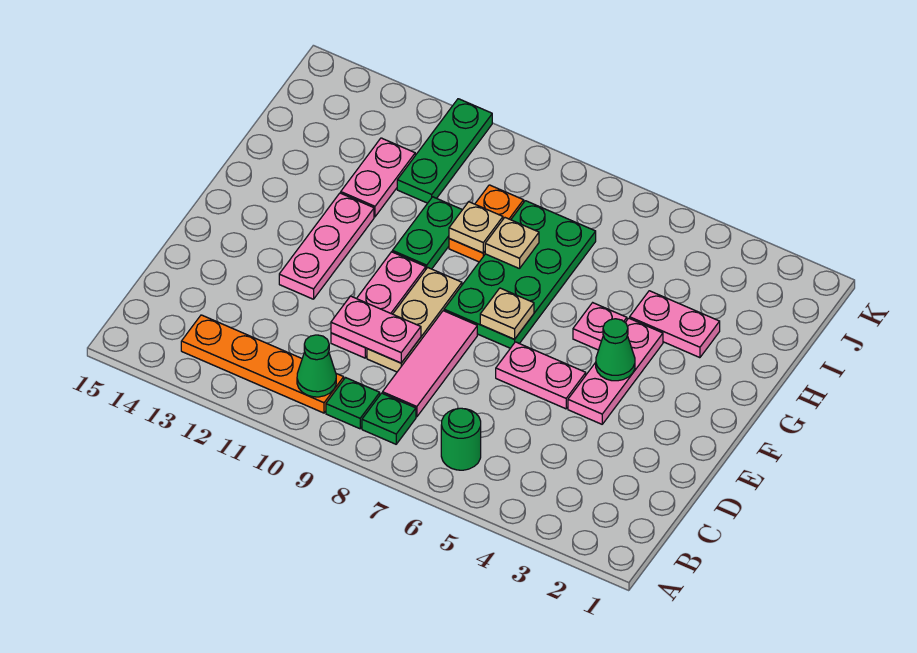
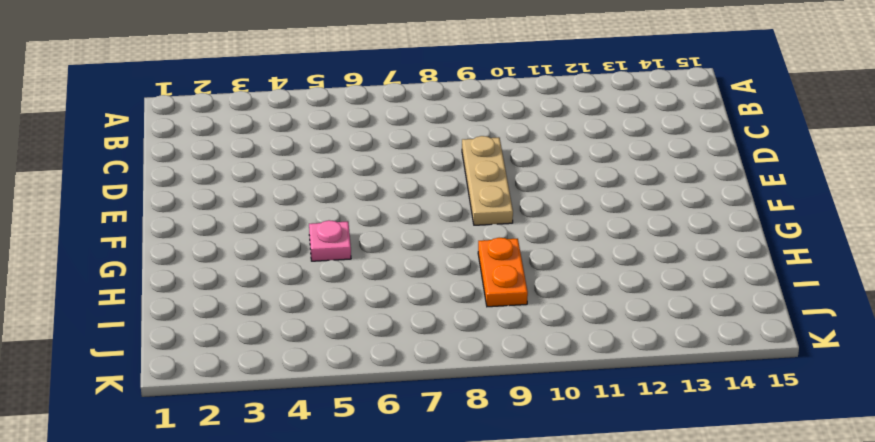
none -> green 1x1 round brick [441,408,481,470]
none -> green 1x1 plate [362,393,416,444]
none -> green 1x1 plate [326,378,380,429]

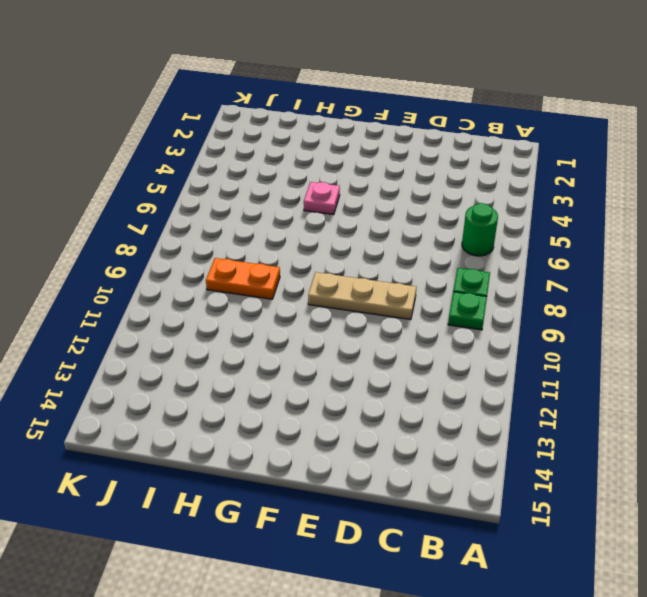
none -> orange 1x4 plate [181,315,344,413]
none -> pink 1x3 tile [383,311,477,417]
none -> pink 1x3 plate [331,252,426,358]

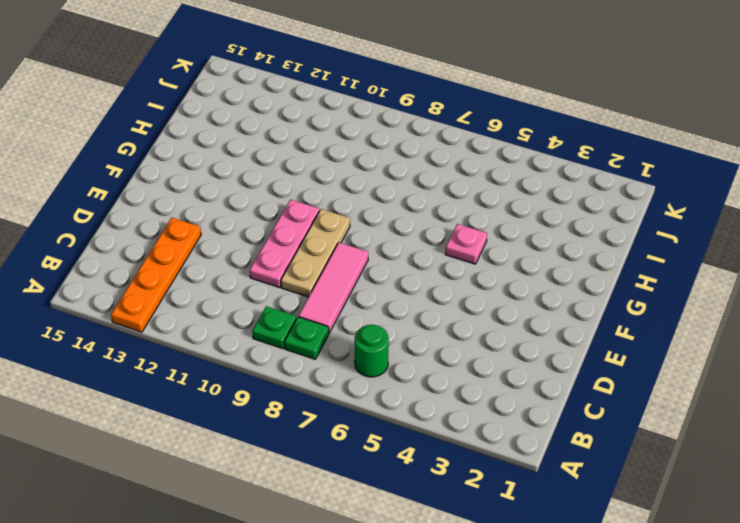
orange 1x4 plate [111,218,201,332] -> orange 1x4 plate turned to [181,315,344,413]
none -> pink 1x3 plate [568,318,663,424]
none -> pink 1x2 plate [496,342,586,409]
none -> pink 1x3 plate [279,193,374,299]

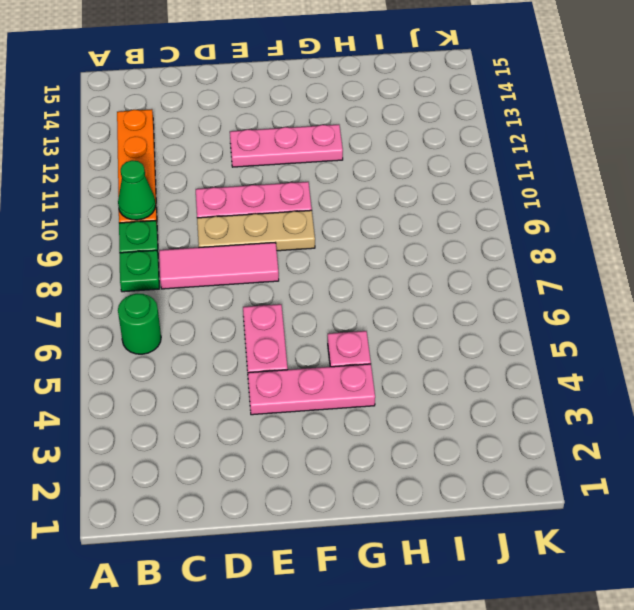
none -> green 2x4 plate [444,201,596,348]
none -> green 1x2 plate [392,197,462,269]
none -> pink 1x2 plate [630,291,720,358]

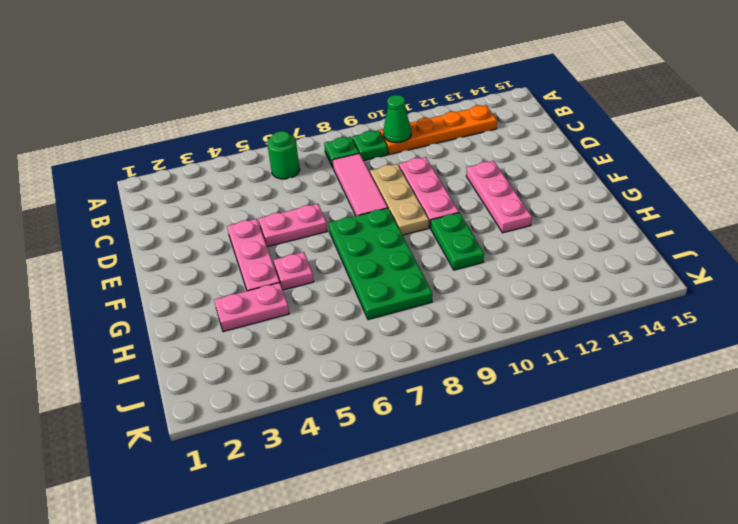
none -> orange 1x2 plate [449,185,524,262]
none -> pink 1x2 plate [341,138,415,217]
none -> green 1x3 plate [397,99,492,203]

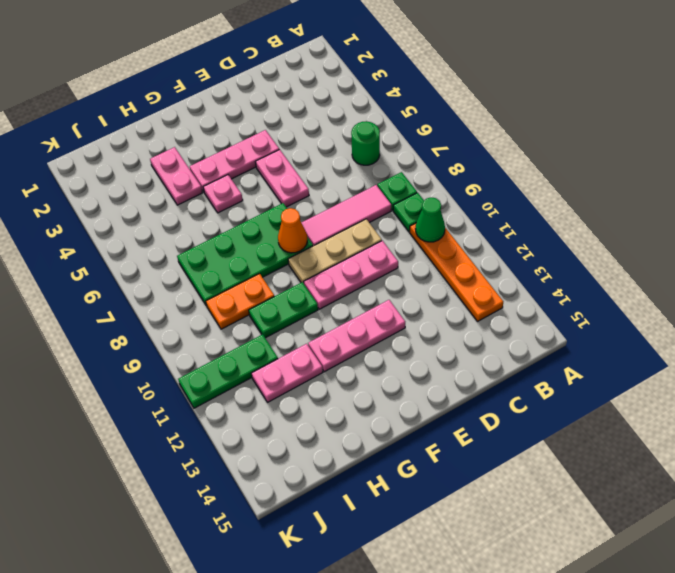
orange 1x1 cone [278,208,307,253] -> none
none -> pink 1x2 plate [331,296,421,363]
none -> green 1x1 cone [596,319,635,381]
none -> tan 1x1 plate [480,288,534,339]

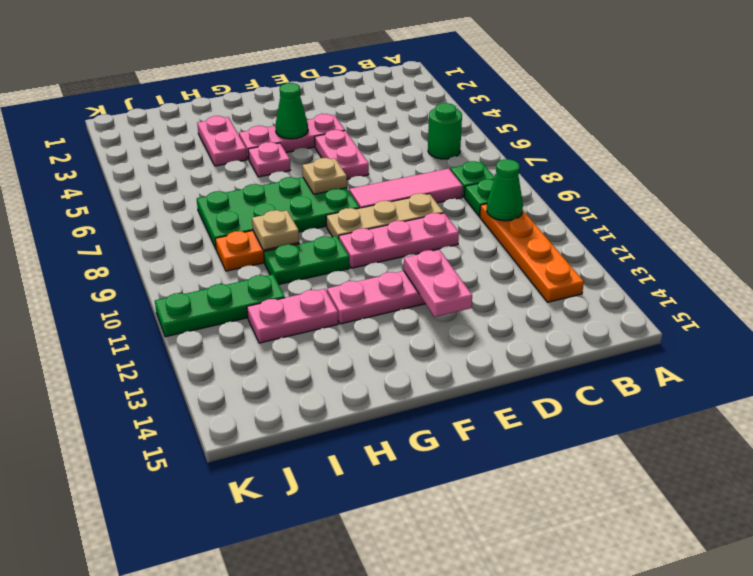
pink 1x2 plate [404,250,472,317] -> pink 1x2 plate moved to [331,296,421,363]
none -> tan 1x1 plate [485,218,539,269]

